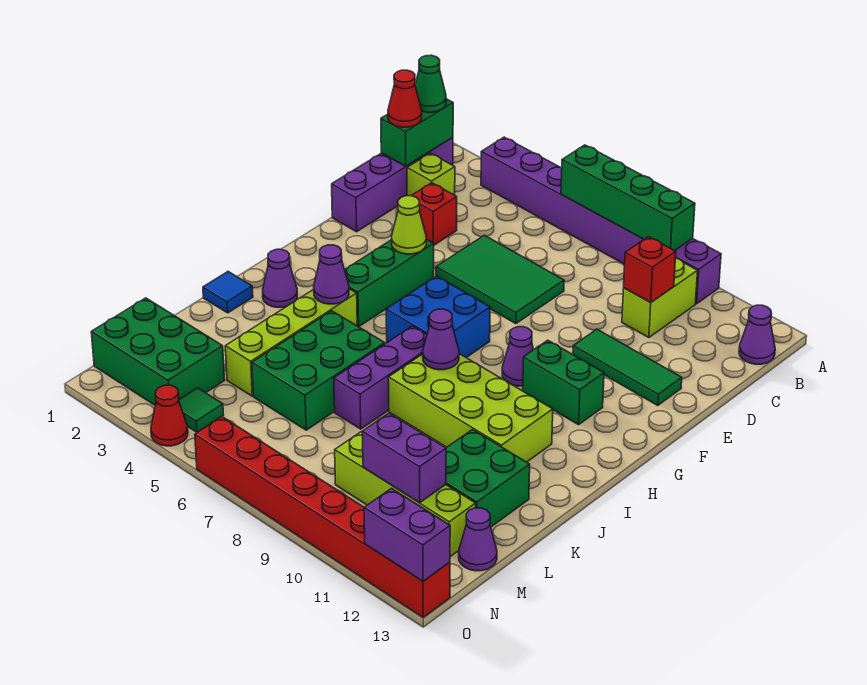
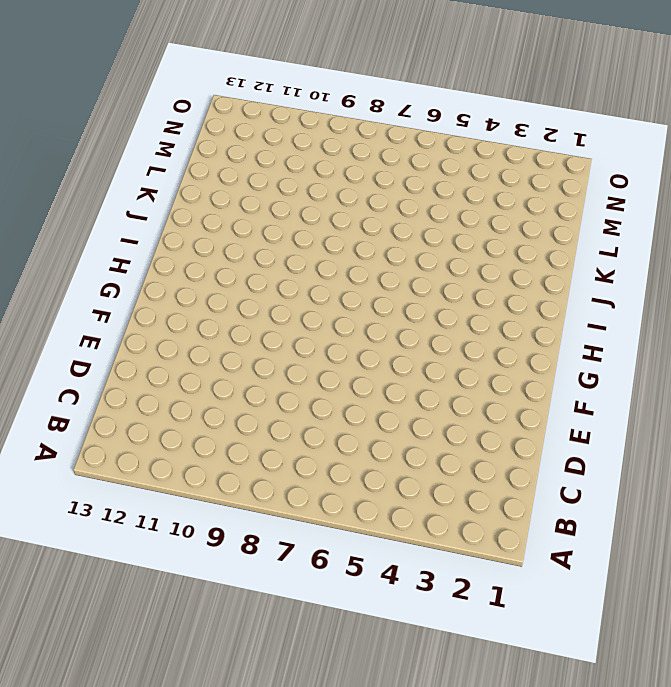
none -> purple 1x8 brick [481,137,721,304]
none -> purple 1x4 brick [332,137,453,232]
none -> lime 1x2 brick [622,258,698,338]
none -> purple 1x1 cone [739,305,775,364]

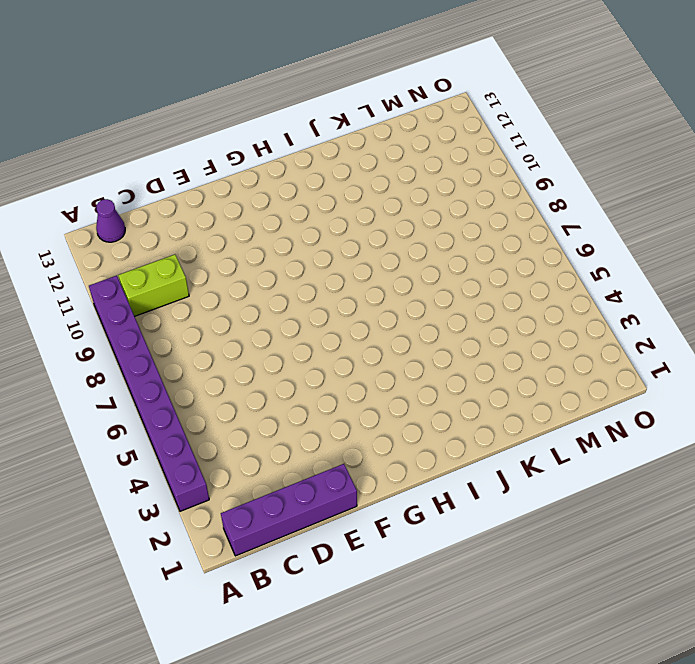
none -> lime 1x1 brick [407,153,455,196]
none -> red 1x1 brick [412,183,457,245]
none -> green 2x3 tile [436,235,564,324]
none -> green 1x3 tile [573,329,682,405]

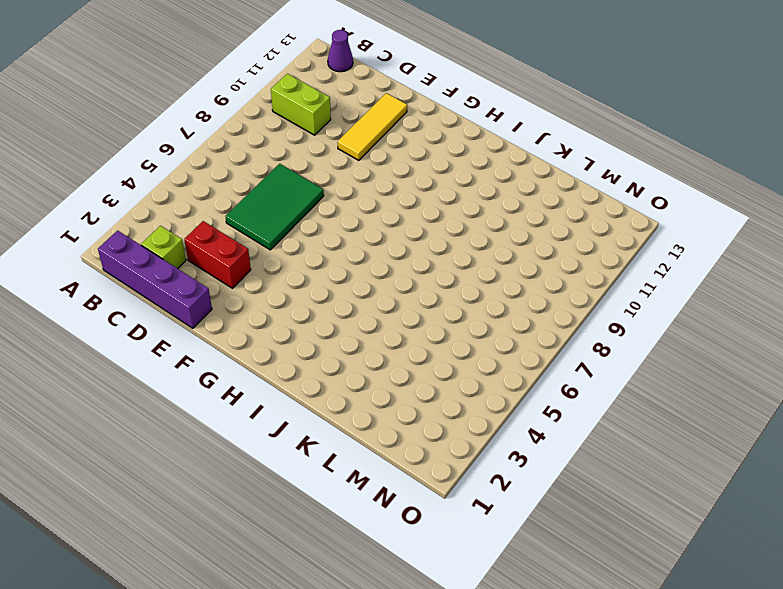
red 1x2 brick [184,221,251,288] -> red 1x1 brick [412,183,457,245]
yellow 1x3 tile [338,93,407,160] -> green 1x3 tile [573,329,682,405]
none -> purple 1x8 brick [481,137,721,304]
none -> green 1x3 brick [345,239,434,327]
none -> blue 2x2 brick [386,276,490,357]
none -> purple 1x1 cone [502,327,534,386]

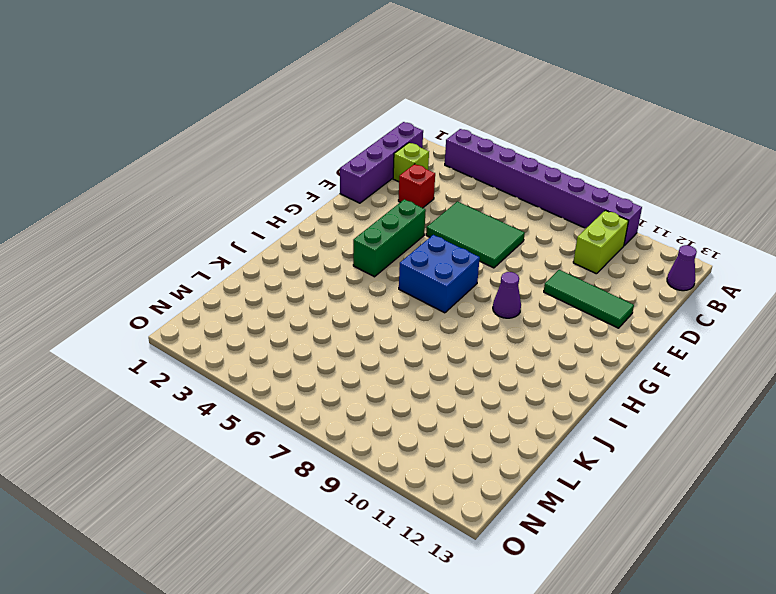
none -> green 1x2 brick [523,340,604,425]
none -> purple 1x1 cone [263,249,297,307]
none -> lime 1x4 brick [225,289,357,396]
none -> purple 1x3 brick [334,326,427,429]

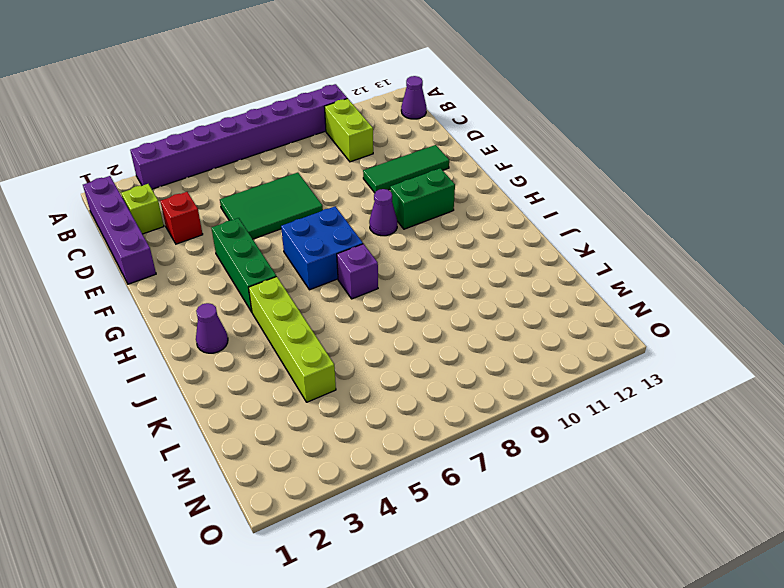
purple 1x1 brick [337,244,378,299] -> purple 1x3 brick [334,326,427,429]
none -> lime 2x4 brick [388,354,553,462]
none -> blue 1x1 tile [203,272,253,313]
none -> green 2x3 brick [252,311,385,430]
none -> green 2x2 brick [446,430,530,527]

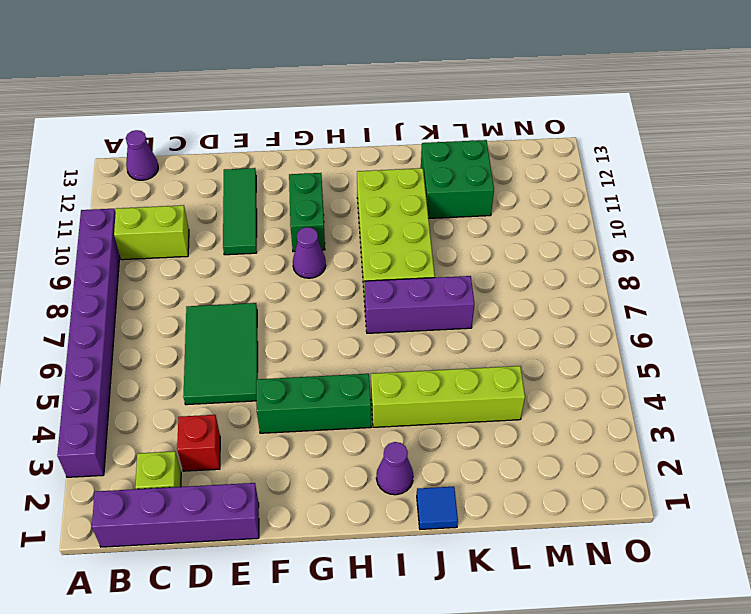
none -> blue 2x2 brick [386,276,490,357]
none -> green 2x3 brick [252,311,385,430]
none -> green 2x3 brick [91,298,225,405]
none -> lime 1x4 brick [335,432,476,557]

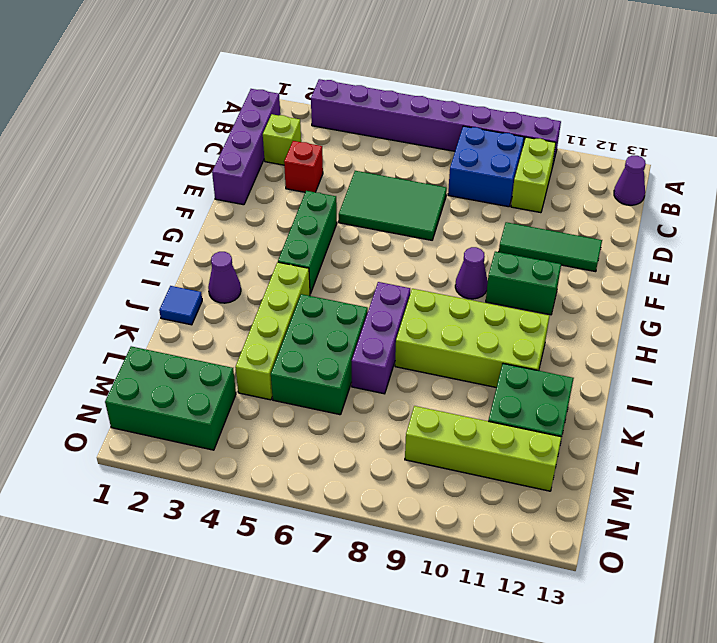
blue 2x2 brick [448,126,524,207] -> blue 2x2 brick moved to [386,276,490,357]
none -> purple 1x1 cone [459,508,497,571]
none -> green 1x1 tile [179,388,223,432]
none -> red 1x1 cone [151,385,188,446]
none -> red 1x8 brick [195,417,450,617]

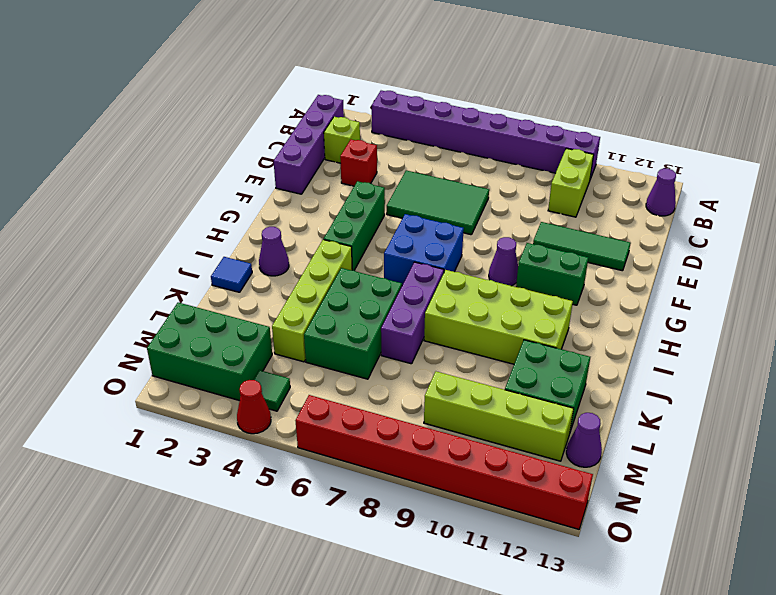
none -> green 1x4 brick [561,145,695,251]
none -> green 1x2 brick [381,99,453,166]
none -> red 1x1 brick [624,237,676,303]
none -> lime 1x1 cone [392,196,426,254]

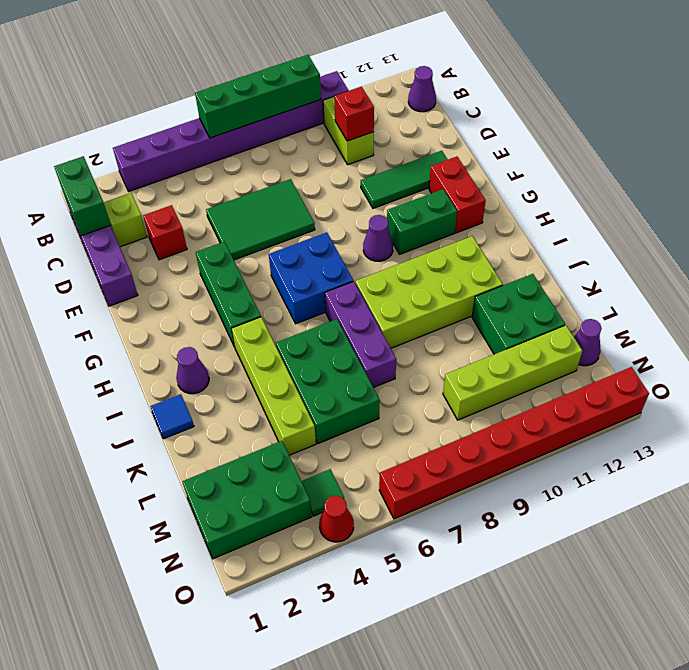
red 1x2 brick [429,157,486,233] -> none
none -> lime 1x1 cone [392,196,426,254]
none -> purple 1x1 cone [314,245,349,304]
none -> purple 1x1 cone [423,309,459,370]
none -> purple 1x2 brick [362,413,446,503]

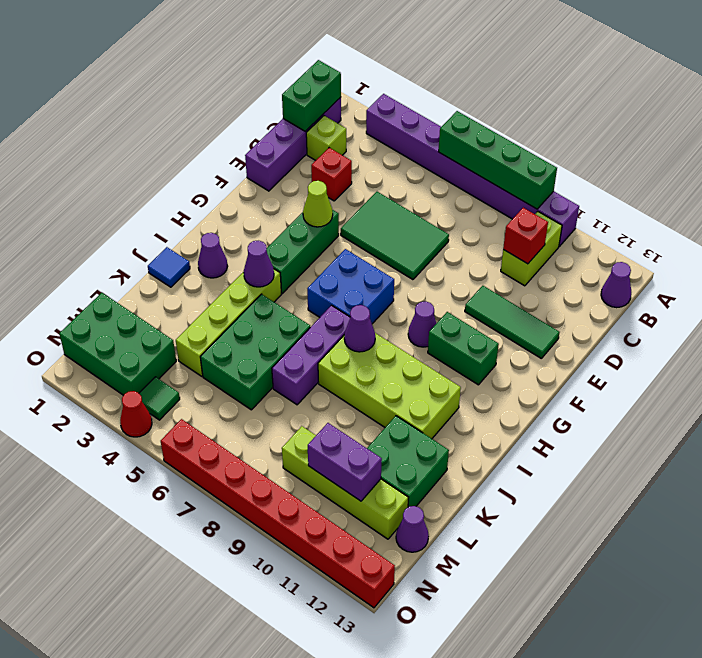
none -> purple 1x2 brick [364,489,450,581]
none -> green 1x1 cone [415,55,446,112]
none -> red 1x1 cone [388,70,422,127]

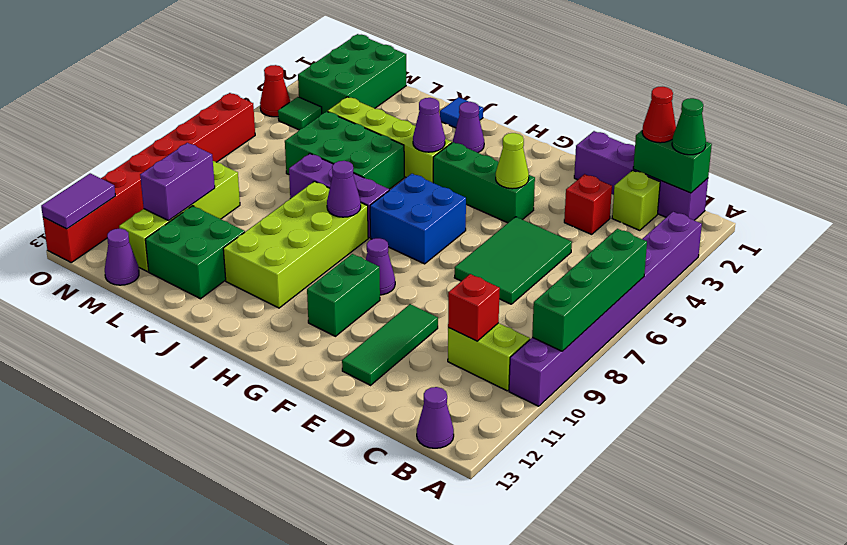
purple 1x2 tile [41,173,115,229] -> purple 1x2 brick [364,489,450,581]

